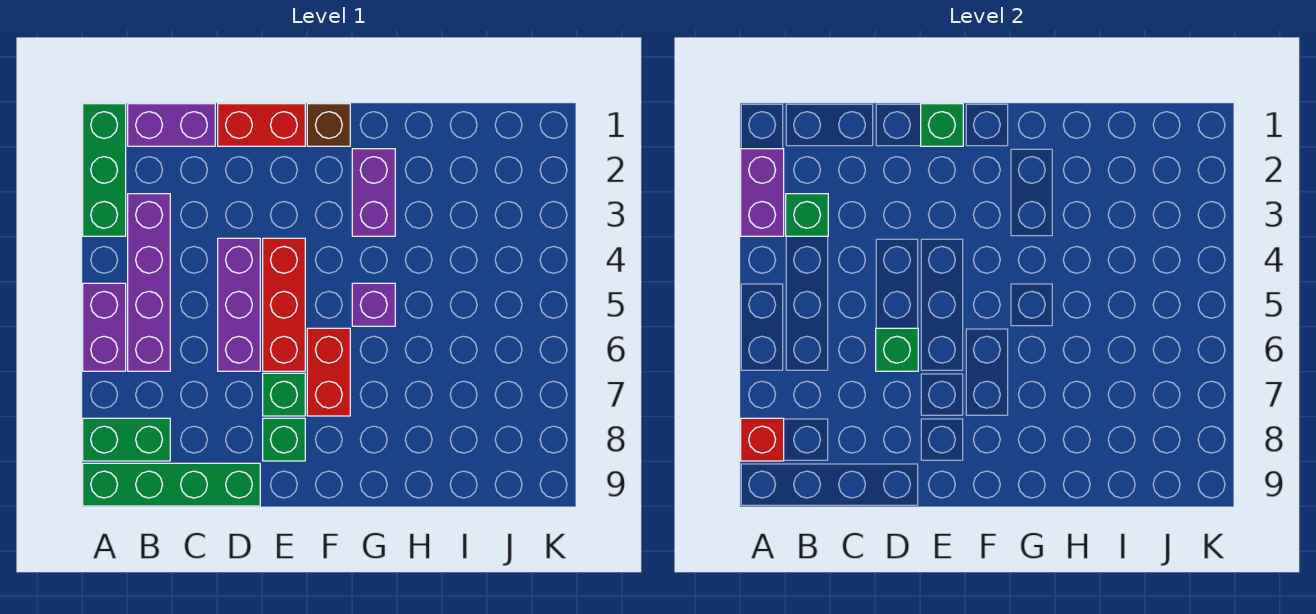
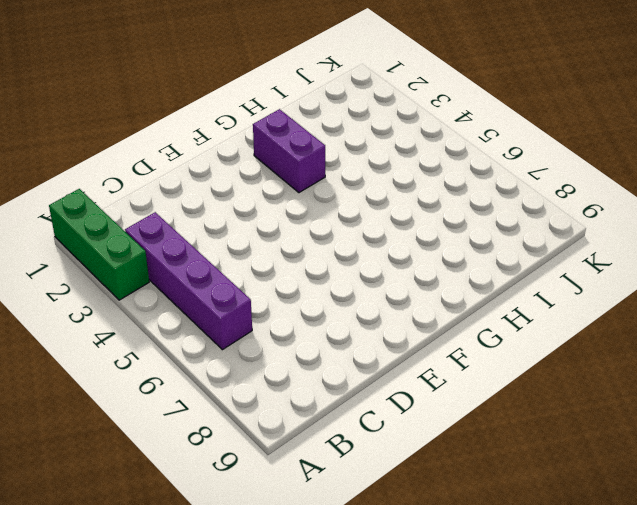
none -> purple 1x2 brick [83,283,126,371]
none -> green 1x2 brick [83,418,170,461]
none -> green 1x4 brick [83,463,260,506]

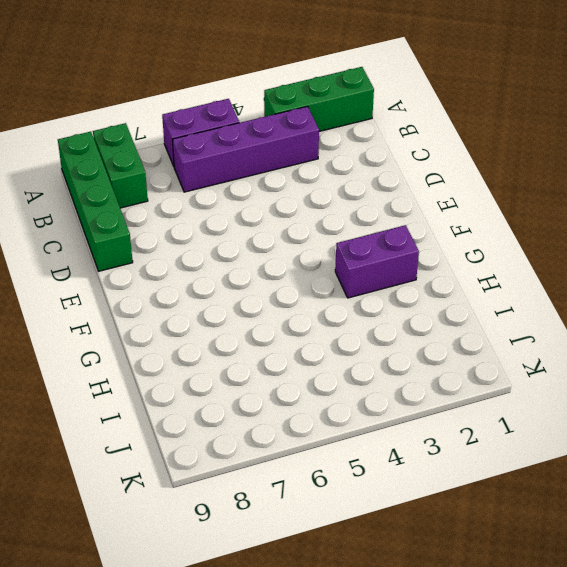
none -> purple 1x2 brick [128,104,215,146]
none -> red 1x2 brick [218,104,305,146]
none -> purple 1x3 brick [218,238,260,371]

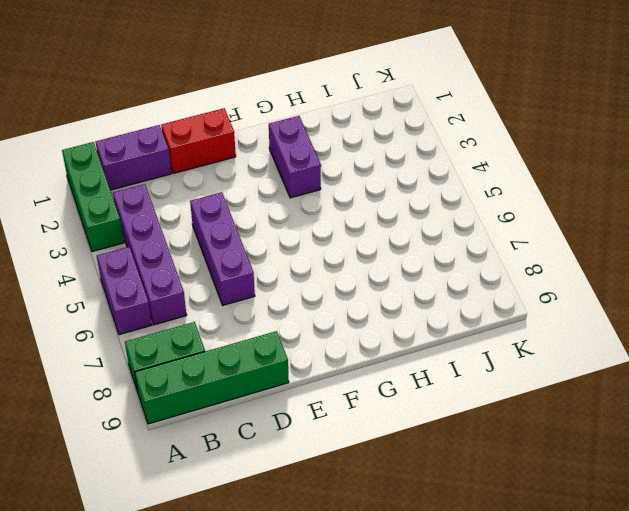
none -> red 1x3 brick [263,238,305,371]
none -> green 1x1 brick [263,373,305,416]
none -> green 1x1 brick [263,418,305,461]

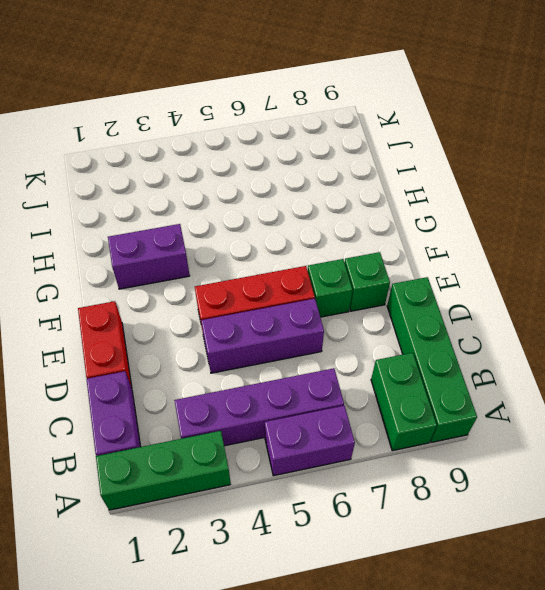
none -> brown 1x1 brick [307,104,350,146]
none -> red 1x2 brick [307,328,350,416]
none -> purple 1x1 brick [352,283,395,326]

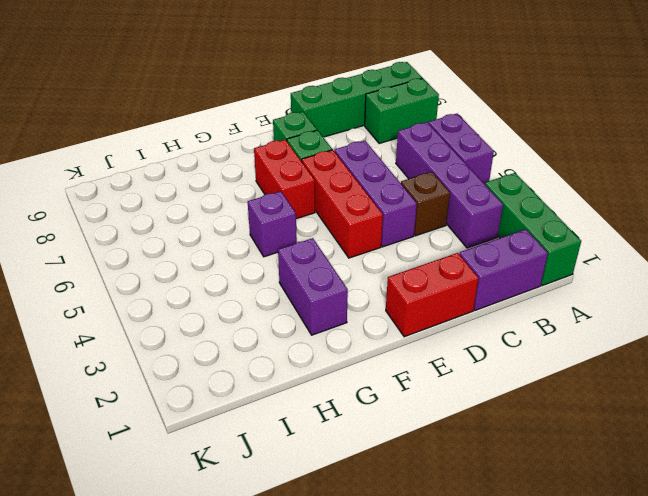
brown 1x1 brick [401,172,450,236] -> brown 1x1 brick moved to [307,104,350,146]
none -> purple 1x2 brick [741,149,784,236]
none -> red 1x1 brick [741,418,784,461]
none -> green 1x1 brick [786,194,828,236]

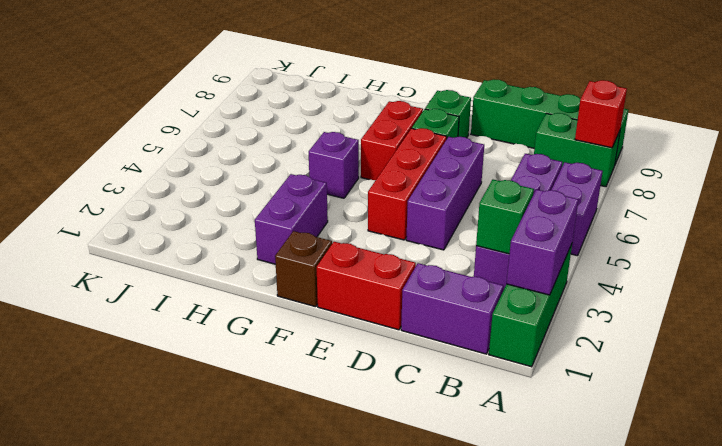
none -> green 1x1 brick [876,328,918,371]
none -> green 1x1 brick [921,104,963,146]

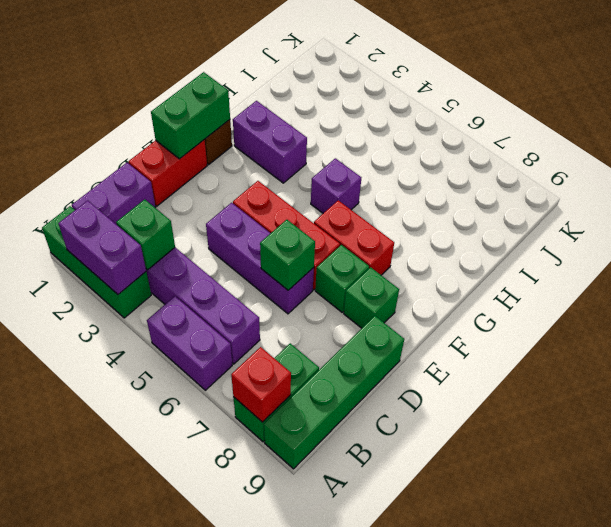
green 1x2 brick [151,72,230,159] -> green 1x1 brick [921,104,963,146]

